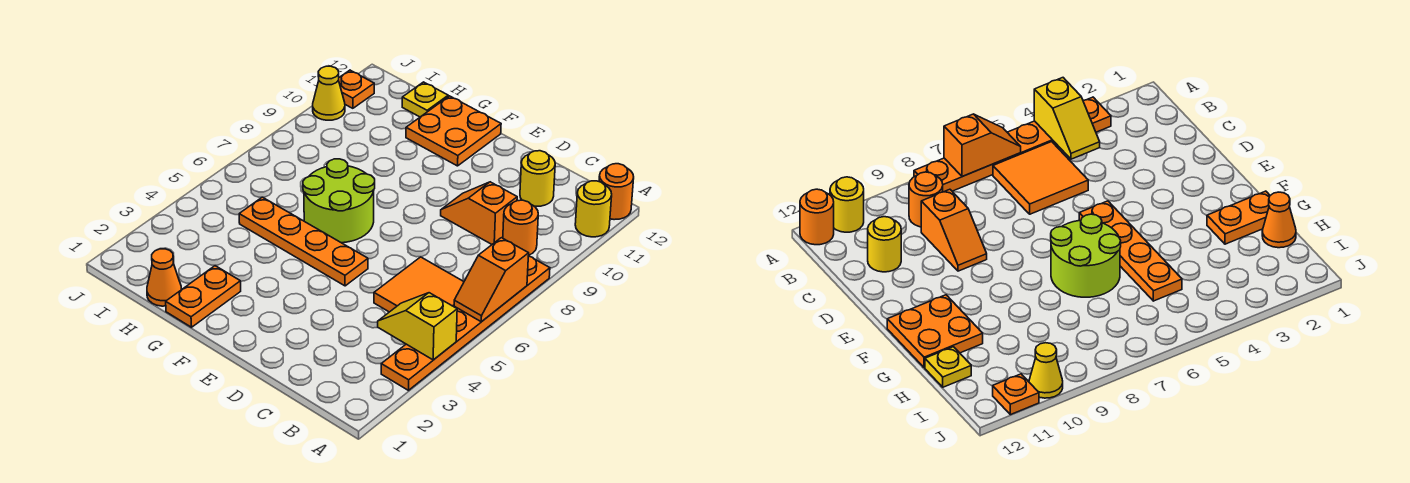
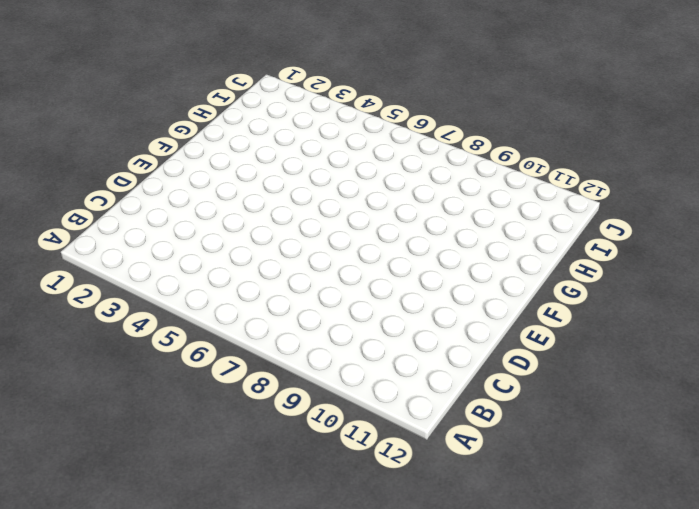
none -> orange 1x6 plate [381,256,550,390]
none -> yellow 1x1 round brick [575,181,612,237]
none -> orange 1x1 round brick [599,164,634,220]

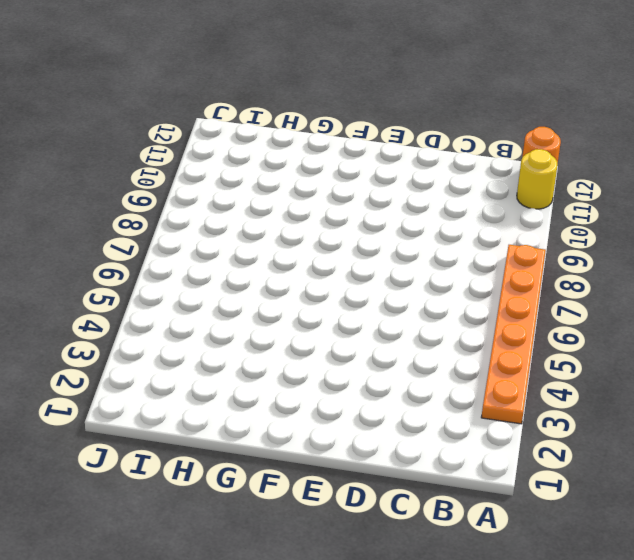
none -> orange 2x2 tile [374,257,464,312]
none -> orange 1x1 round brick [503,200,538,255]
none -> orange 1x2 slope [441,182,517,244]

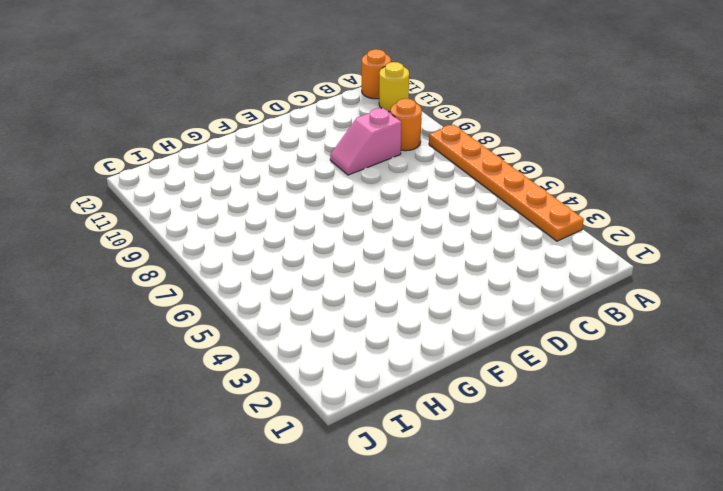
pink 1x2 slope [330,108,401,175] -> orange 1x2 slope [441,182,517,244]
none -> orange 2x2 tile [374,257,464,312]
none -> yellow 1x1 round brick [520,151,555,206]
none -> orange 1x4 plate [239,197,368,286]

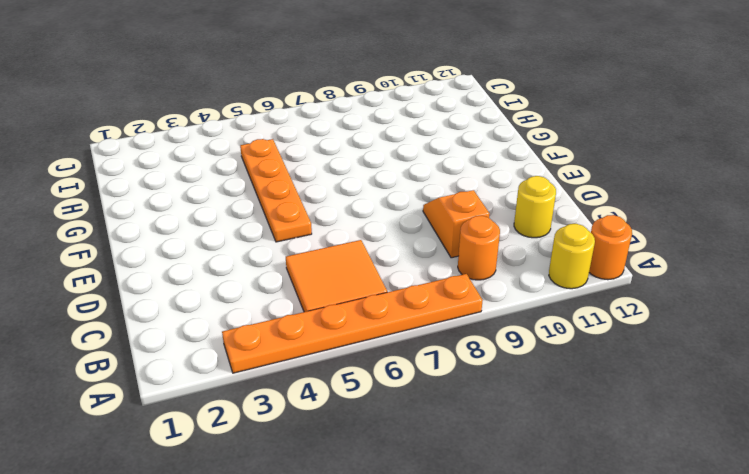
none -> lime 2x2 round brick [303,159,375,243]
none -> orange 2x2 plate [406,96,501,166]
none -> orange 1x2 plate [166,266,241,327]

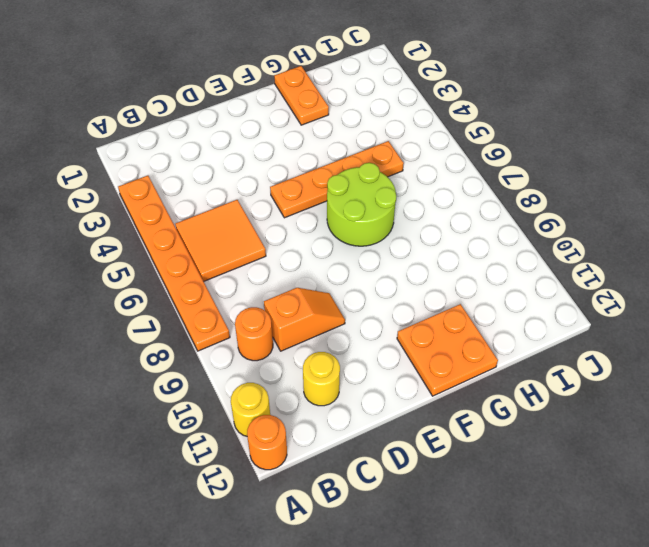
none -> orange 1x1 cone [147,249,181,306]
none -> yellow 1x1 plate [402,82,448,117]
none -> yellow 1x1 cone [313,66,345,120]

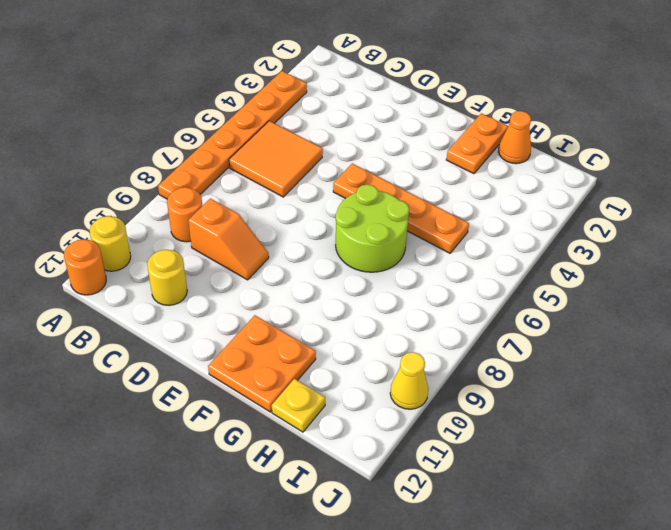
none -> orange 1x1 plate [339,70,374,108]
none -> yellow 1x2 slope [378,293,457,360]
none -> orange 1x2 slope [454,238,529,322]

